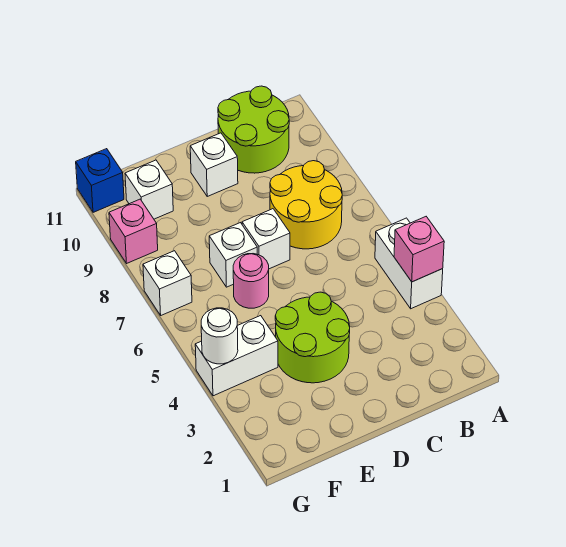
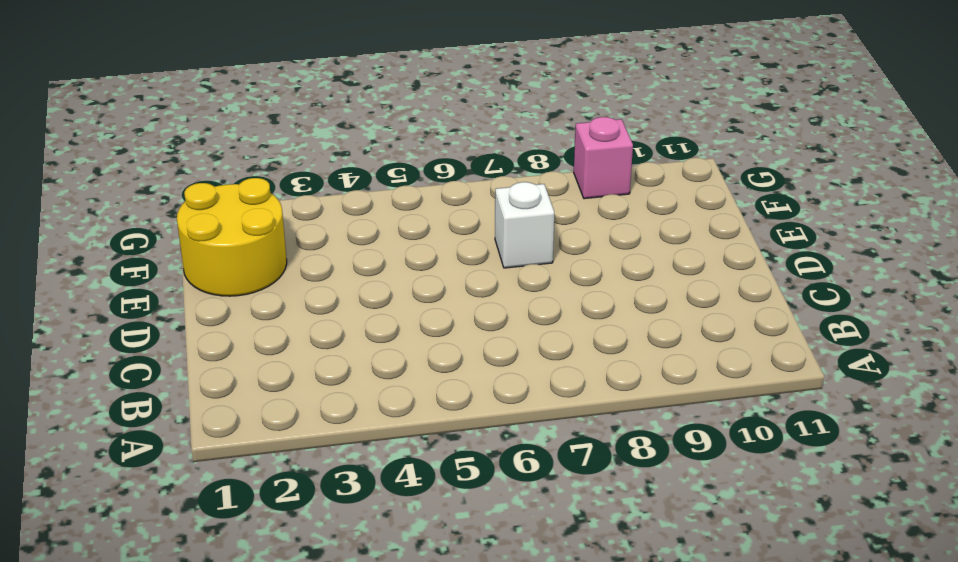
yellow 2x2 round brick [177,178,287,296] -> yellow 2x2 round brick moved to [270,161,342,249]
none -> white 1x2 brick [375,218,443,309]
none -> lime 2x2 round brick [218,86,289,173]
none -> lime 2x2 round brick [275,292,350,383]

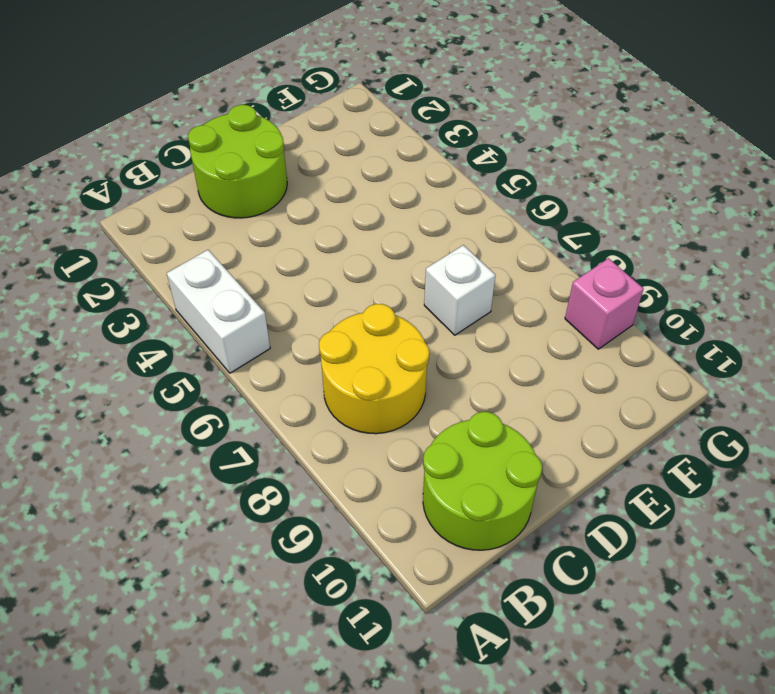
lime 2x2 round brick [188,105,287,218] -> lime 2x2 round brick moved to [275,292,350,383]
none -> white 1x1 brick [242,209,290,269]
none -> white 1x1 brick [190,133,238,196]
none -> pink 1x1 round brick [233,254,269,308]

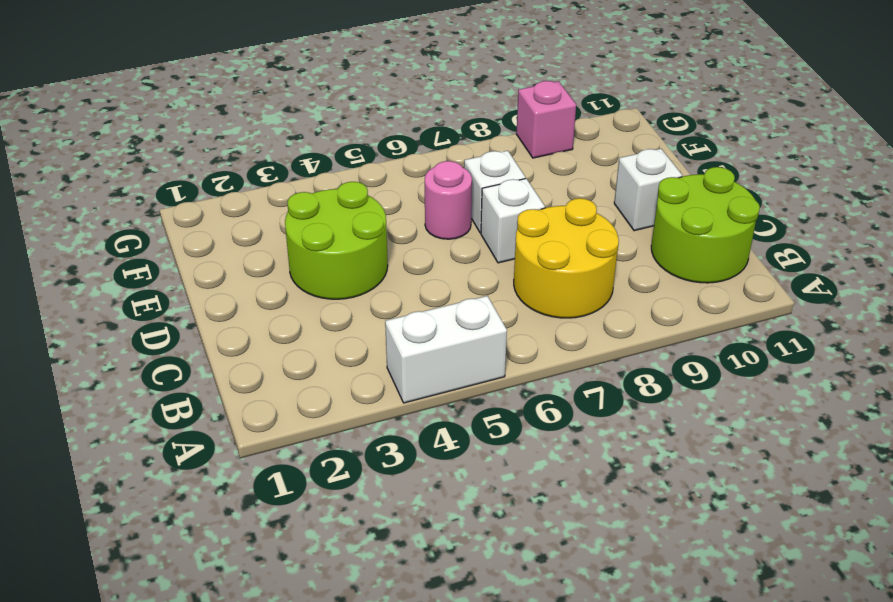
none -> white 1x2 brick [195,316,278,396]
none -> white 1x1 brick [125,160,173,219]
none -> white 1x1 brick [143,251,192,315]

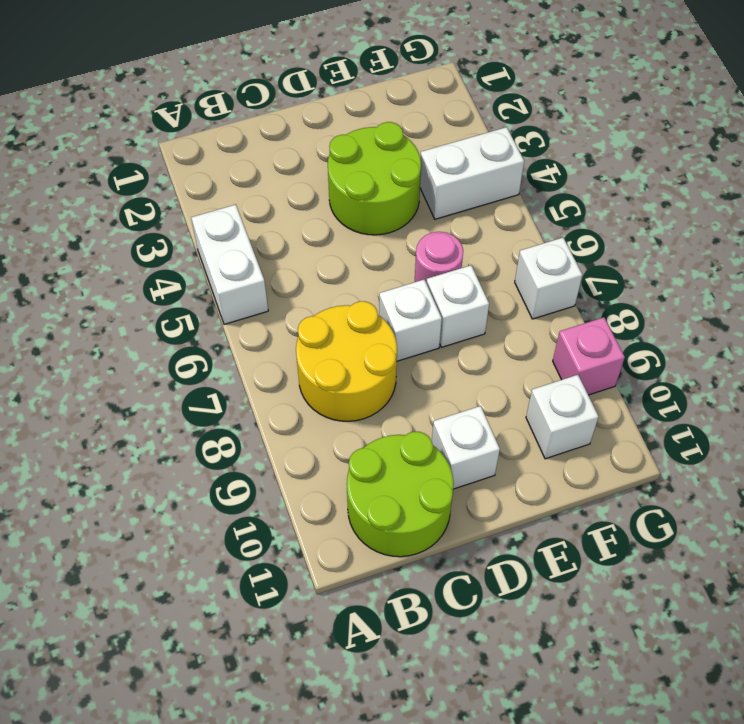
none -> blue 1x1 brick [76,149,124,212]
none -> pink 1x1 brick [394,217,444,282]
none -> white 1x1 round brick [201,308,238,364]

